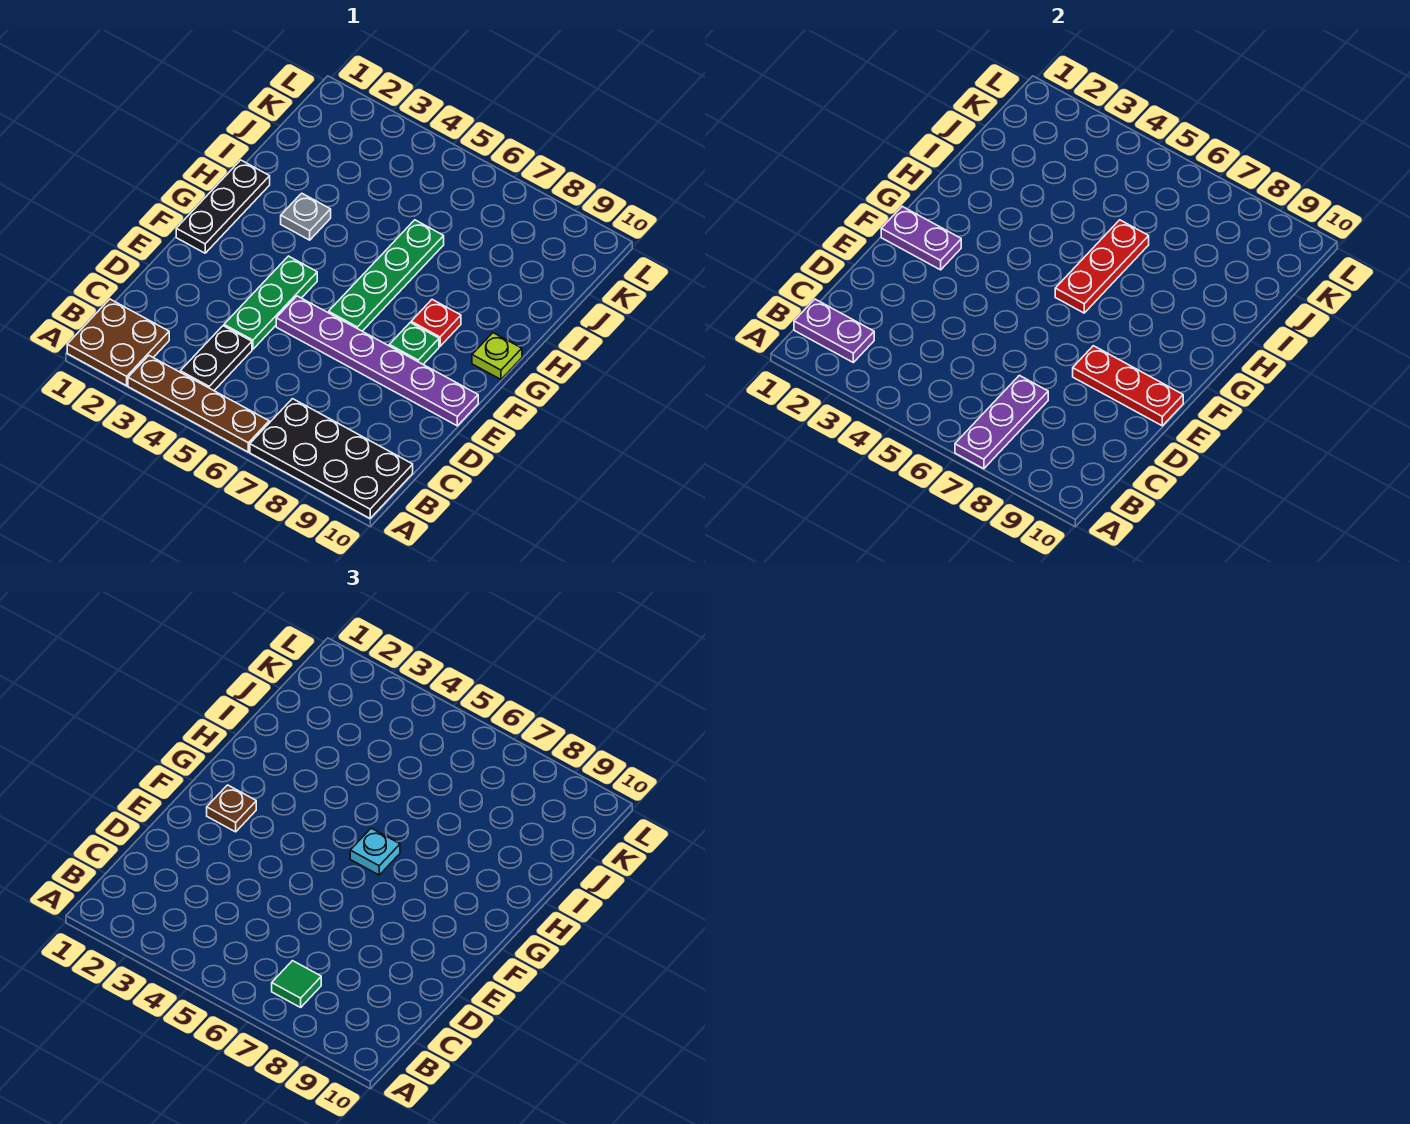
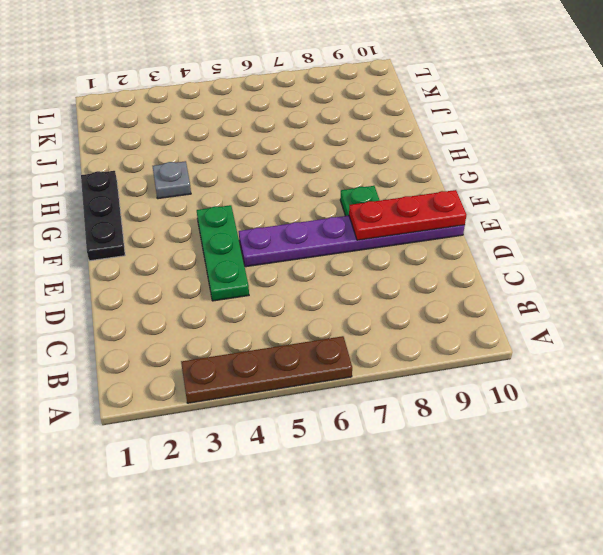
none -> brown 2x2 plate [67,299,169,386]
none -> black 2x4 plate [250,399,413,518]
none -> black 1x2 plate [180,326,252,391]

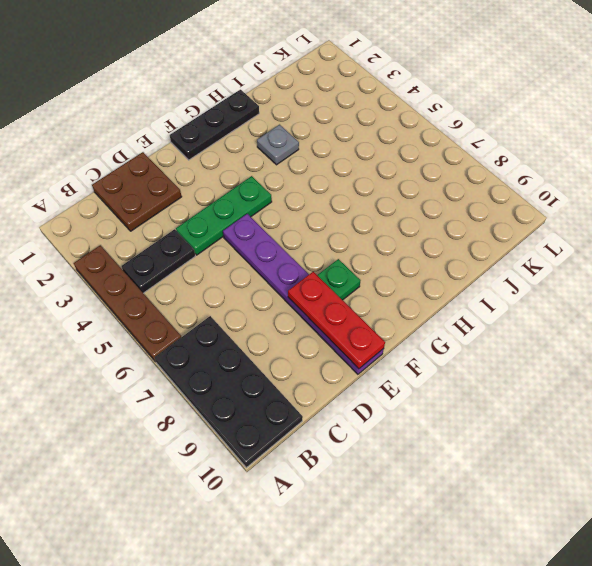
brown 2x2 plate [92,152,182,231] -> brown 2x2 plate moved to [67,299,169,386]
none -> green 1x4 plate [329,220,444,331]
none -> red 1x1 plate [411,300,461,346]
none -> lime 1x1 plate [472,333,522,379]

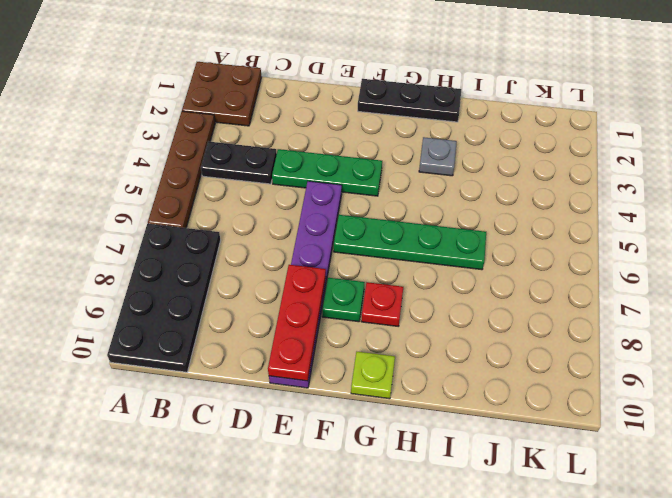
none -> purple 1x3 plate [955,375,1048,469]
none -> purple 1x2 plate [794,299,874,362]
none -> purple 1x2 plate [881,206,961,270]

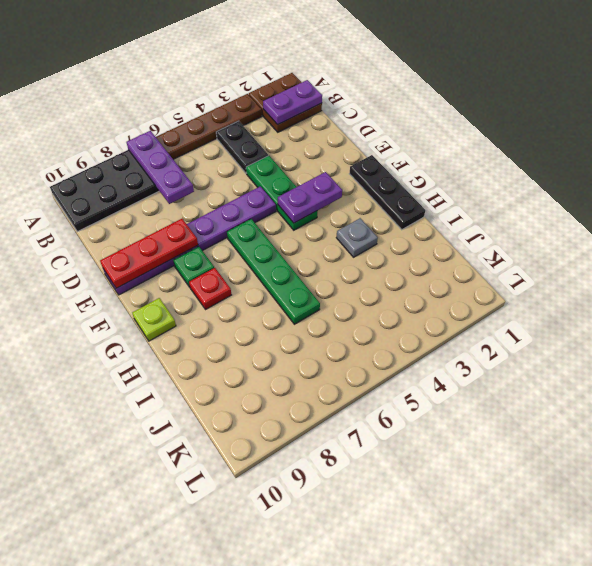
purple 1x2 plate [278,172,342,223] -> purple 1x2 plate moved to [881,206,961,270]
none -> red 1x3 plate [1055,220,1149,313]
none -> green 1x1 tile [272,961,321,1007]
none -> brown 1x1 plate [207,785,256,832]

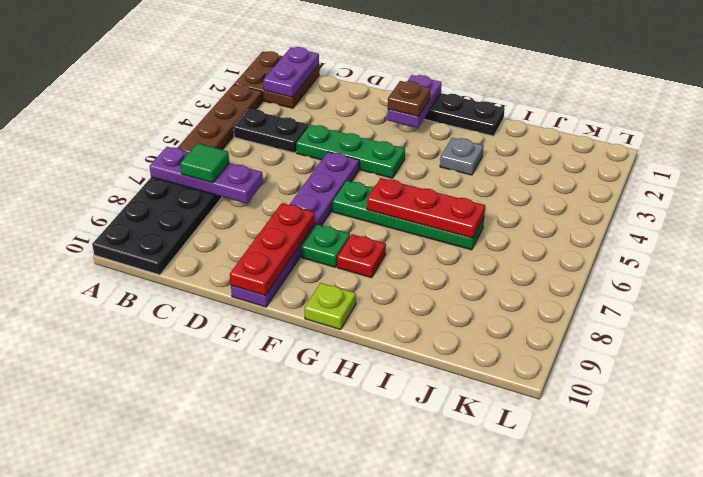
none -> cyan 1x1 plate [350,828,400,875]

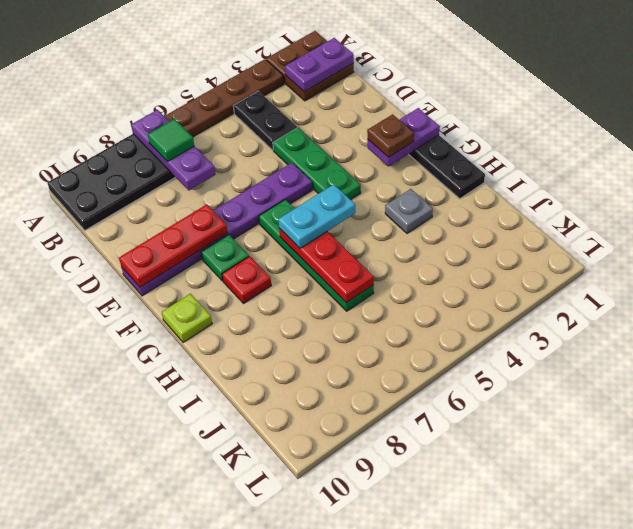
cyan 1x2 plate [278,184,355,248] -> cyan 1x1 plate [350,828,400,875]

